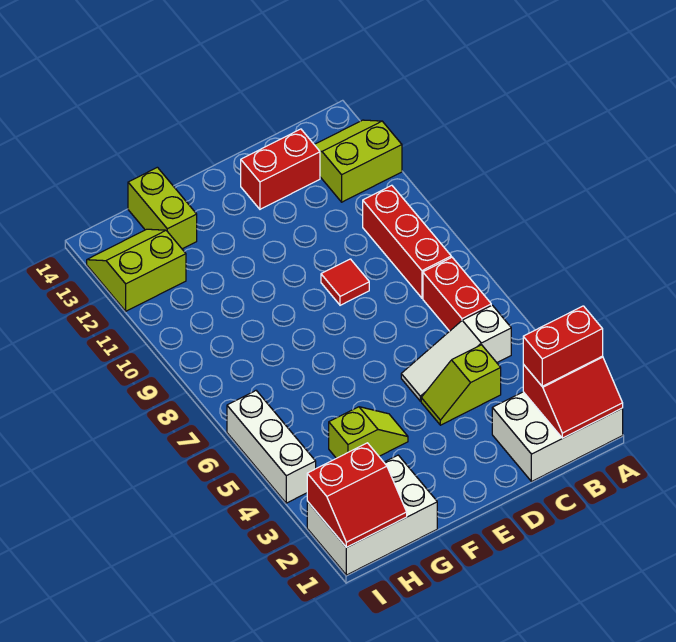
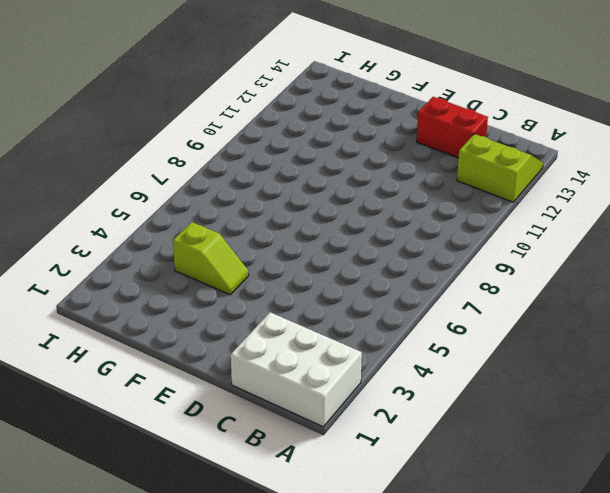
none -> white 1x3 slope [401,305,511,401]
none -> red 1x2 brick [423,257,491,331]
none -> red 1x3 brick [363,185,451,298]

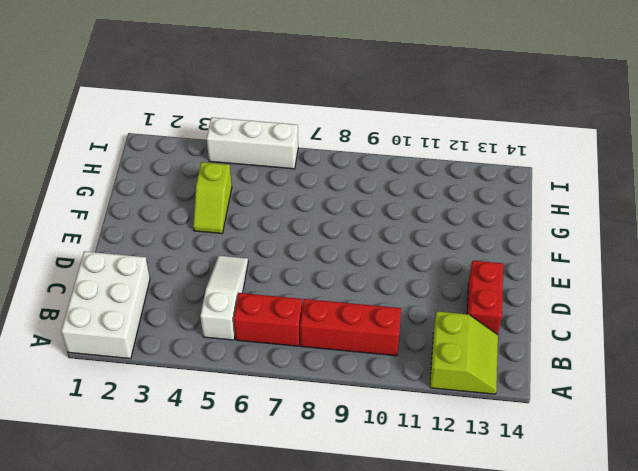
none -> lime 1x2 slope [421,345,501,425]
none -> red 1x1 tile [321,259,369,305]
none -> white 2x3 brick [307,455,437,575]

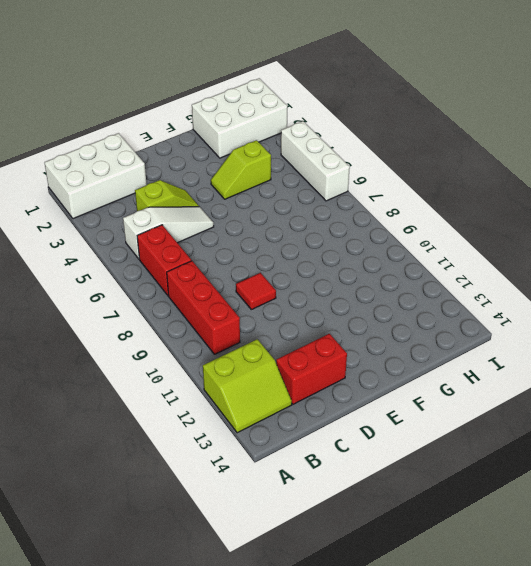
none -> lime 1x2 brick [128,167,197,249]
none -> lime 2x2 slope [87,229,186,311]
none -> red 2x2 slope [523,356,623,438]

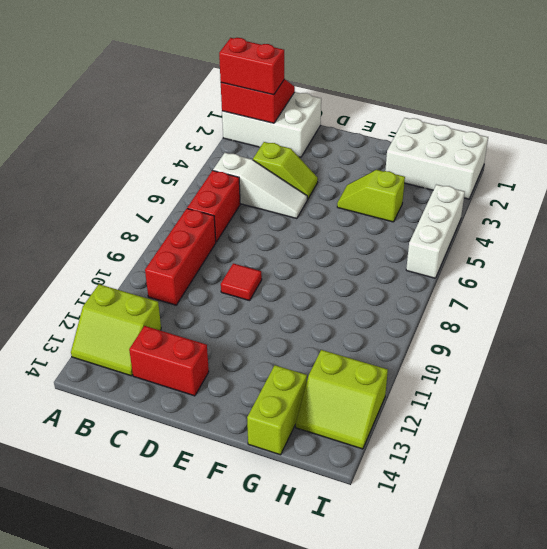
none -> red 2x2 slope [307,443,407,547]

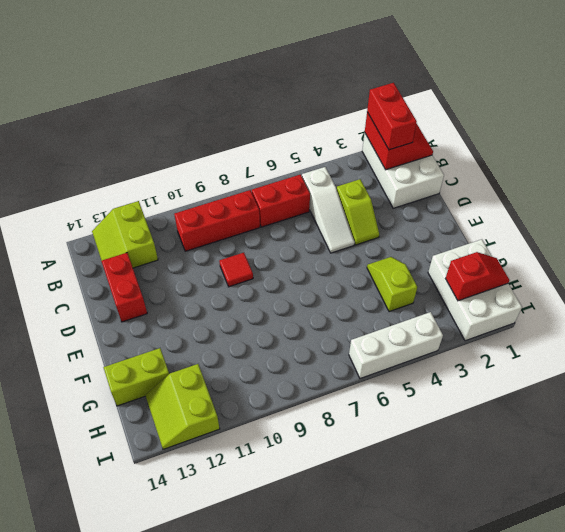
red 1x2 slope [445,252,510,301] -> red 2x2 slope [307,443,407,547]

